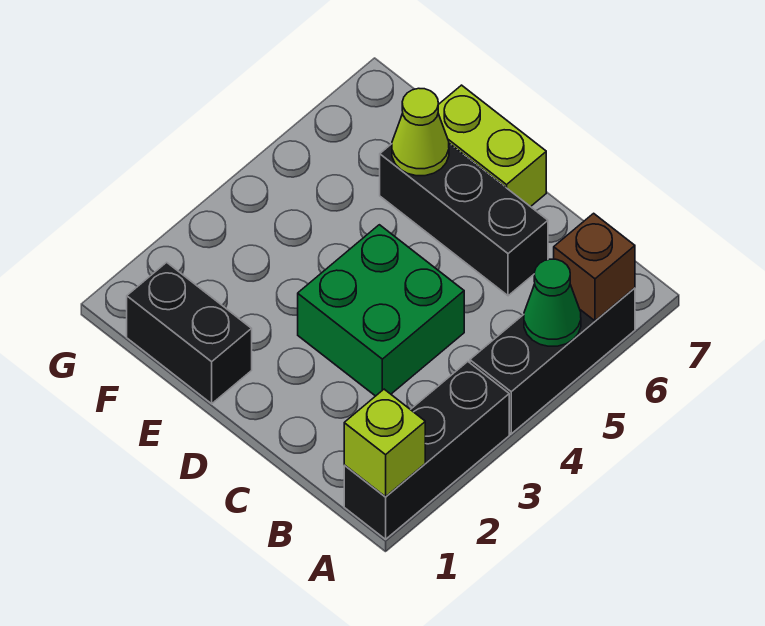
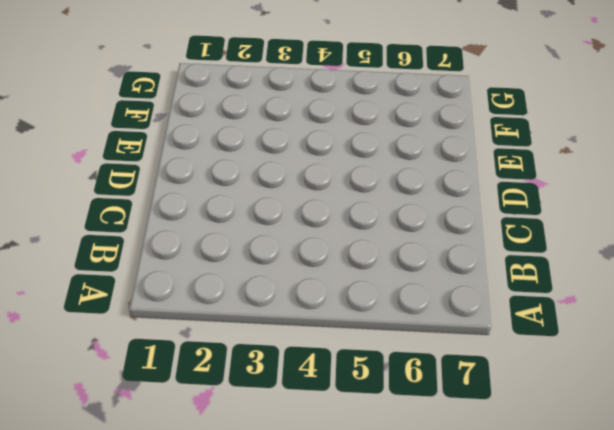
none -> black 1x3 brick [344,362,509,539]
none -> black 1x3 brick [470,288,635,434]

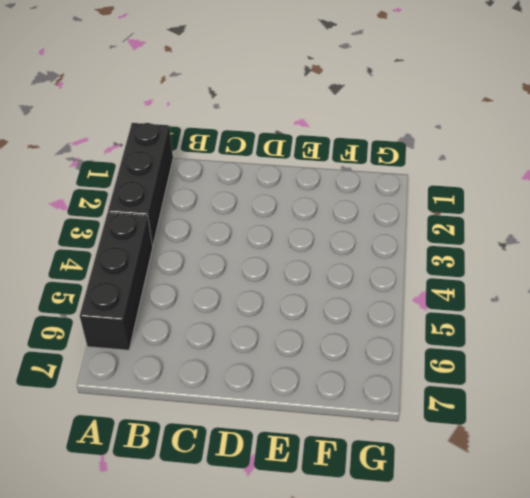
none -> green 2x2 brick [298,225,464,396]
none -> black 1x3 brick [380,144,548,296]

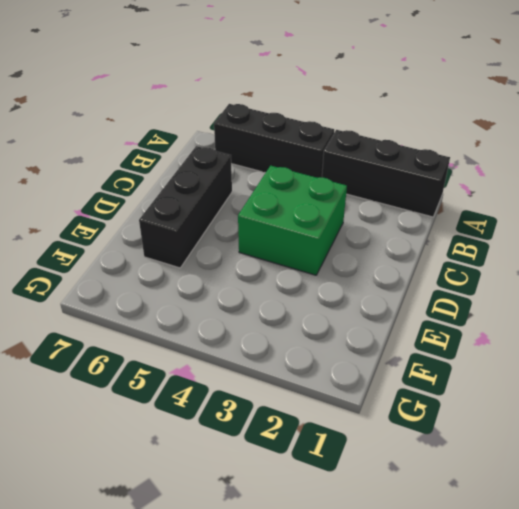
none -> lime 1x2 brick [438,85,546,207]
none -> black 1x2 brick [127,262,252,404]

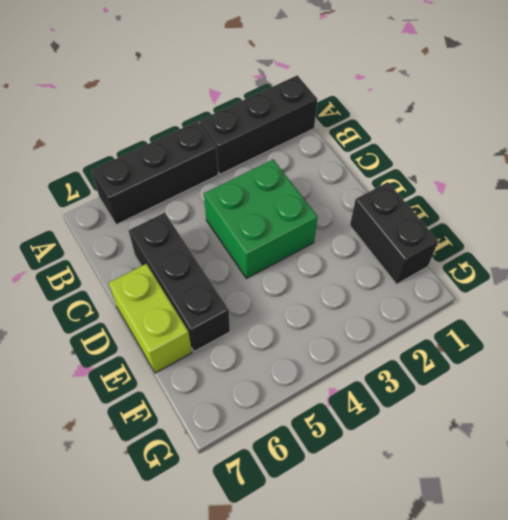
none -> lime 1x1 brick [344,389,425,497]
none -> green 1x1 cone [524,259,581,346]

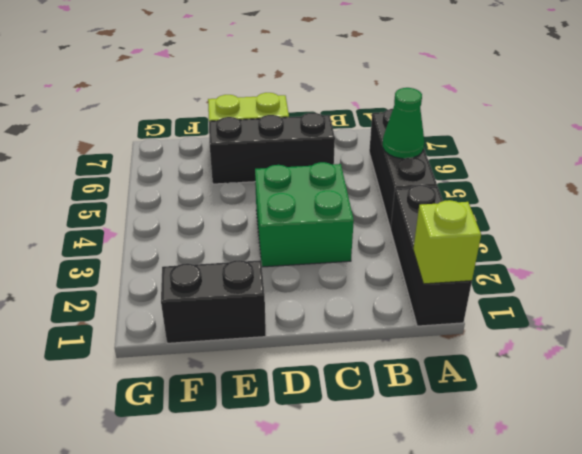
none -> brown 1x1 brick [554,213,635,321]
none -> lime 1x1 cone [392,88,449,176]

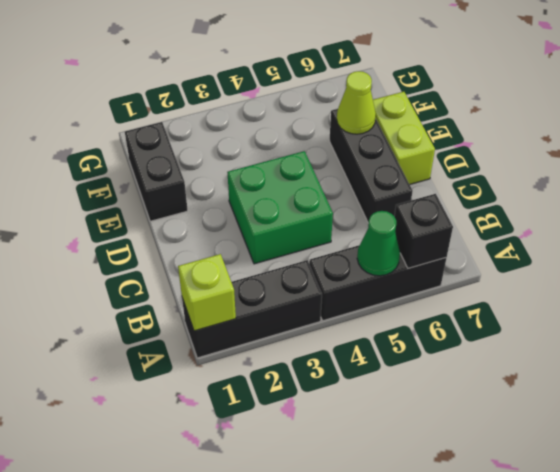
black 1x1 brick [394,194,453,268] -> brown 1x1 brick [554,213,635,321]

